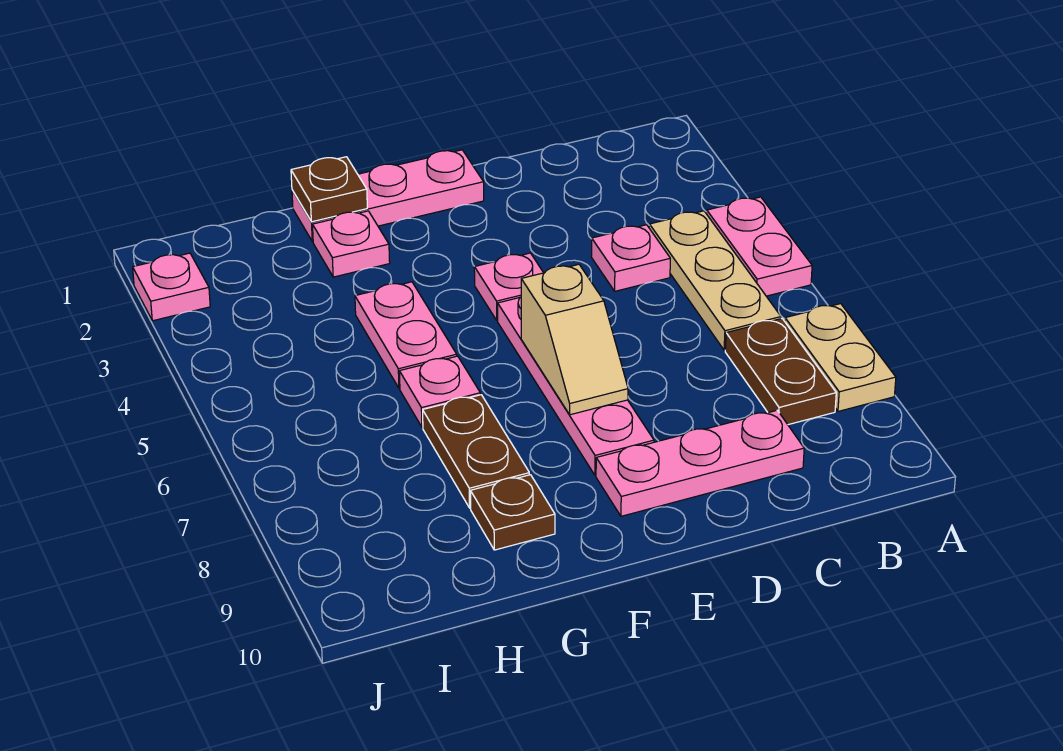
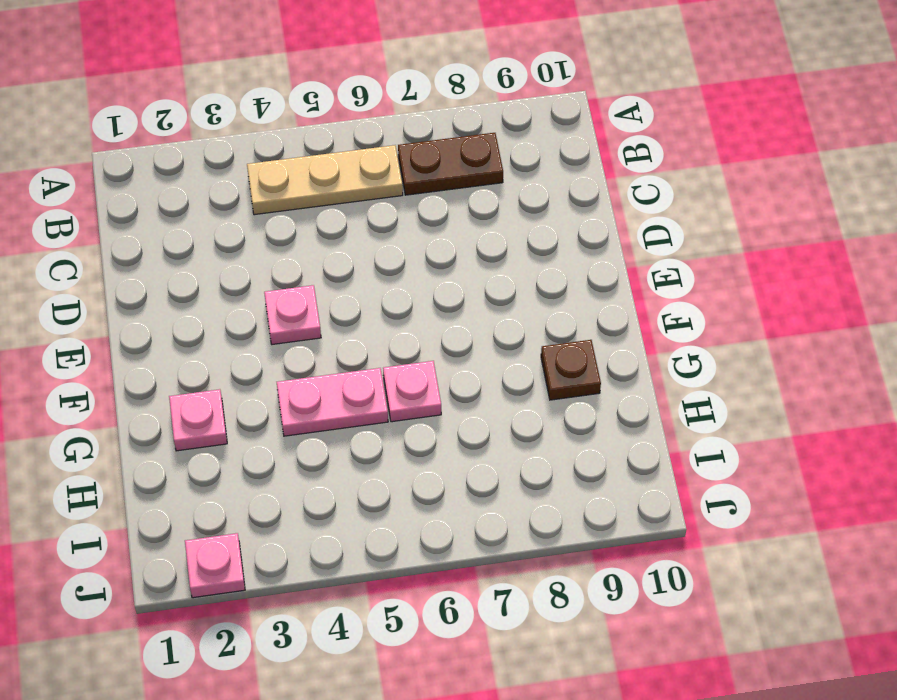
none -> pink 1x2 plate [707,197,812,296]
none -> tan 1x2 plate [785,304,896,411]
none -> pink 1x1 plate [591,225,670,291]

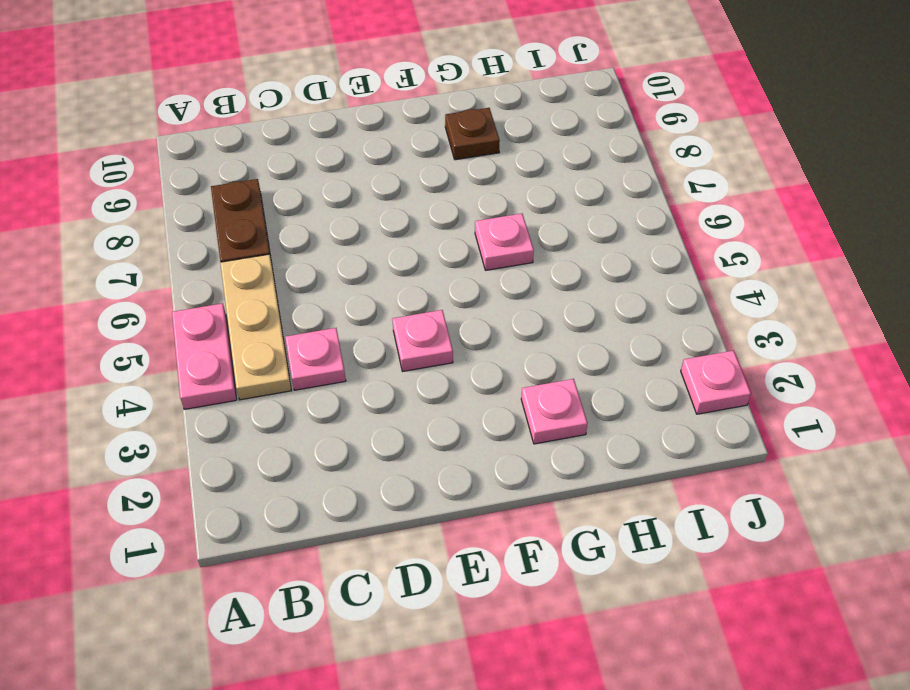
none -> tan 1x2 plate [785,304,896,411]
none -> pink 1x3 plate [596,410,804,516]
none -> pink 1x3 plate [292,150,484,242]

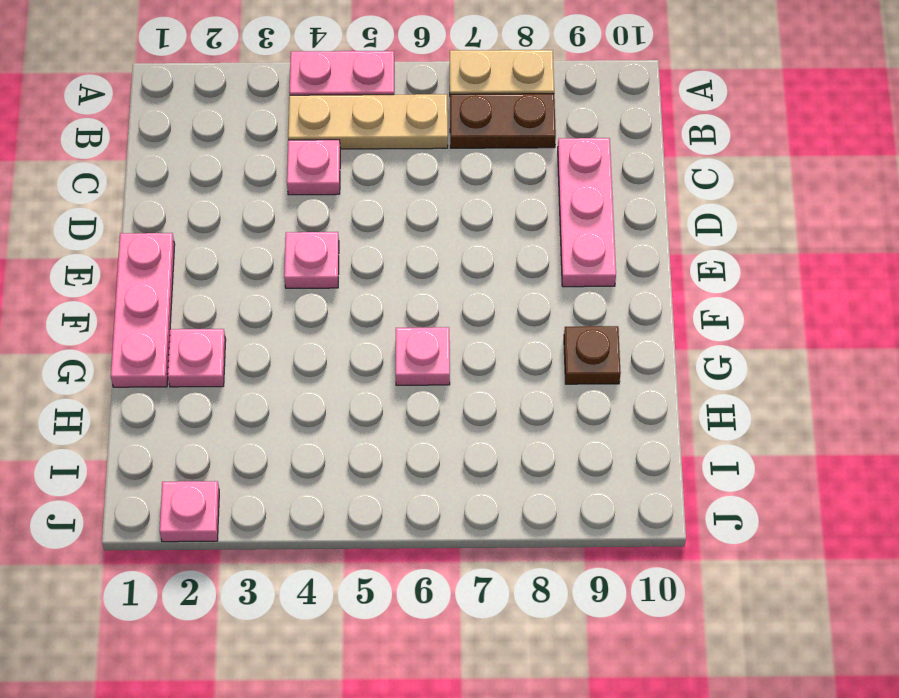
none -> pink 1x4 plate [498,297,654,475]
none -> pink 1x2 plate [355,282,457,388]
none -> brown 1x2 plate [423,395,529,508]

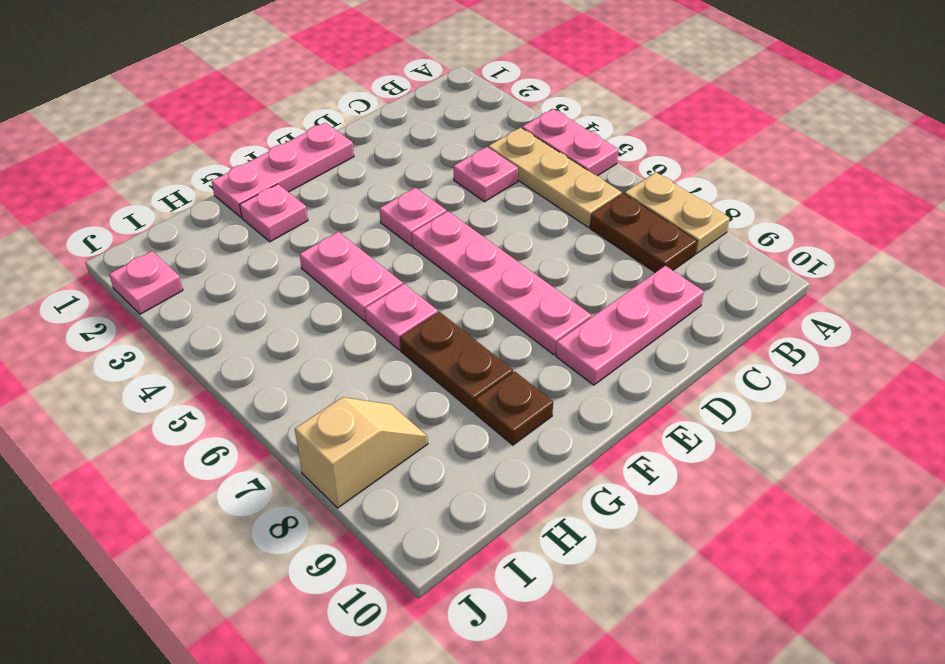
tan 1x2 slope [295,397,428,508] -> tan 1x2 slope turned to [521,264,628,415]
none -> brown 1x1 plate [291,157,367,222]

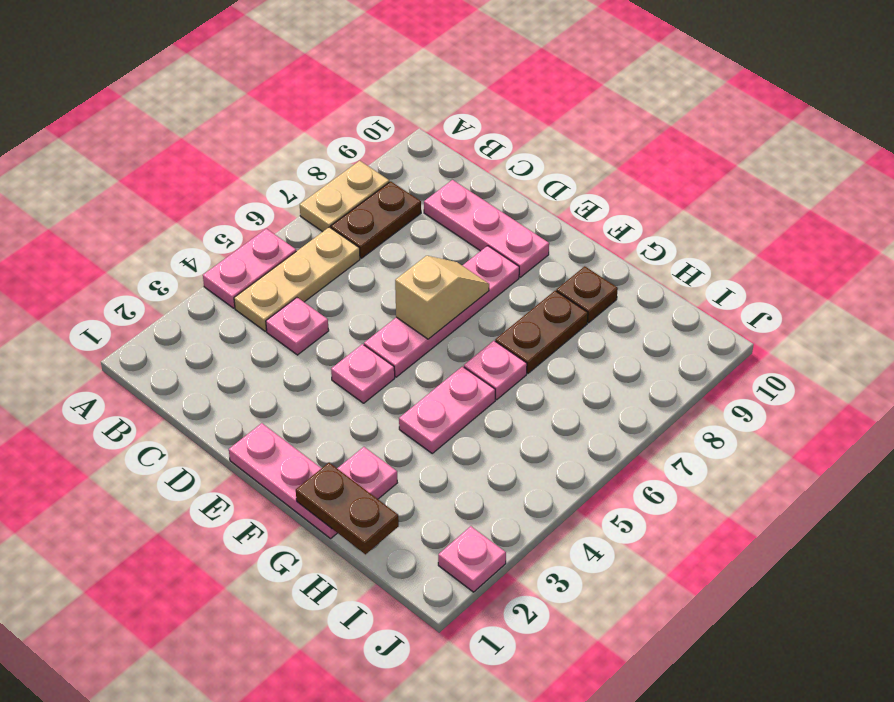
brown 1x2 plate [296,463,399,554] -> brown 1x1 plate [291,157,367,222]

